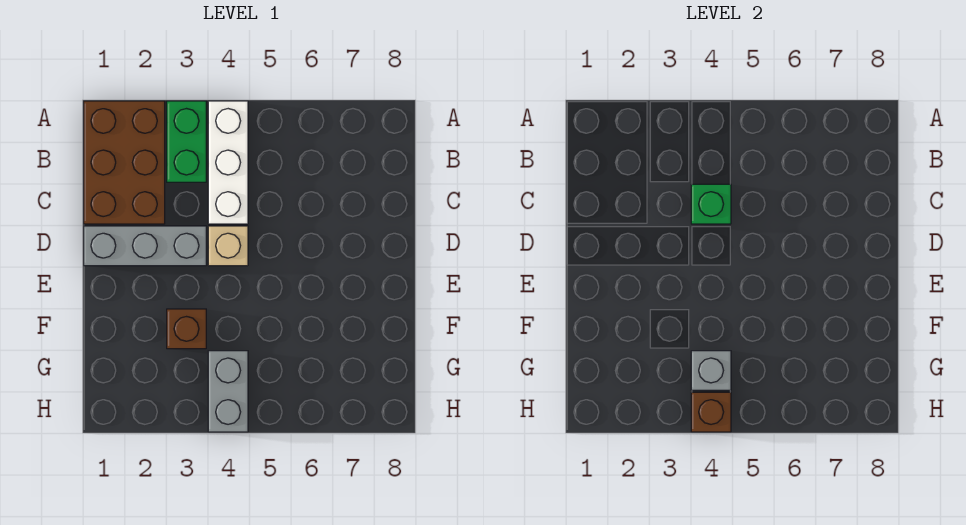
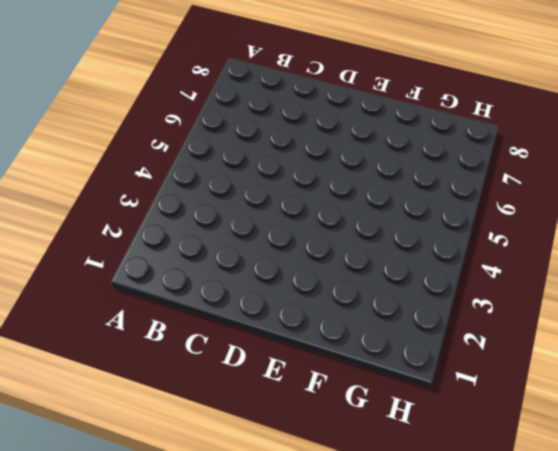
none -> brown 2x3 brick [84,101,165,224]
none -> green 1x2 brick [167,101,206,182]

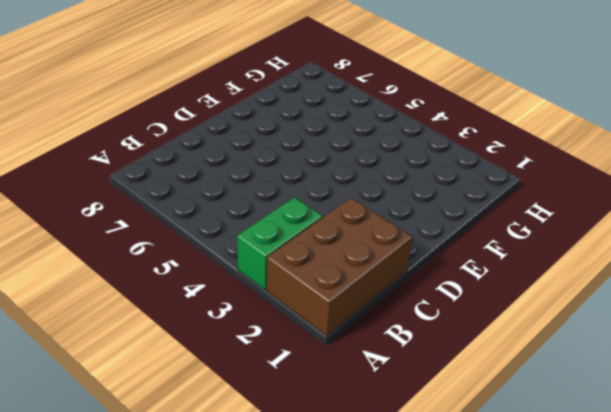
none -> white 1x3 brick [208,101,248,224]
none -> grey 1x3 brick [84,226,206,266]

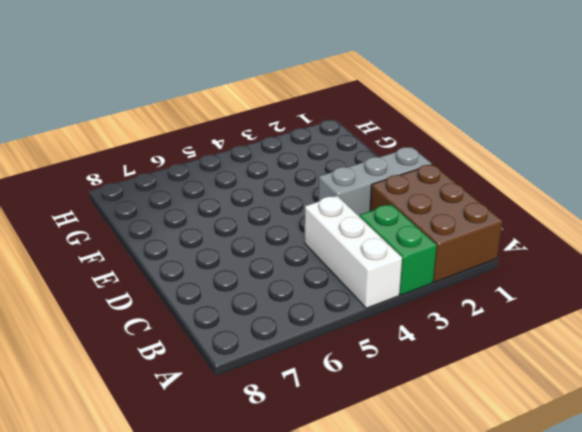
none -> tan 1x1 brick [208,226,248,266]
none -> brown 1x1 brick [167,309,206,349]

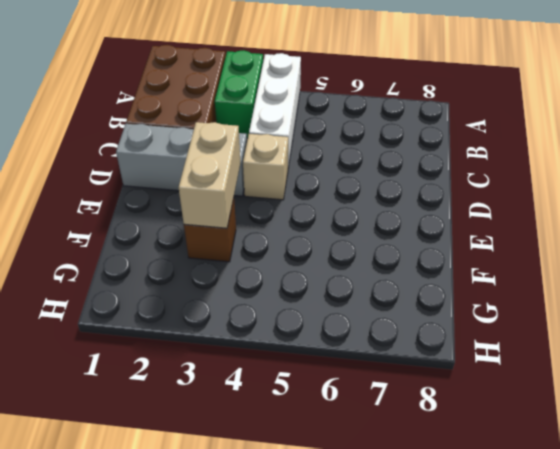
tan 1x2 brick [178,122,240,228] -> none
none -> grey 1x2 brick [208,351,248,432]
none -> green 1x1 brick [691,184,731,224]

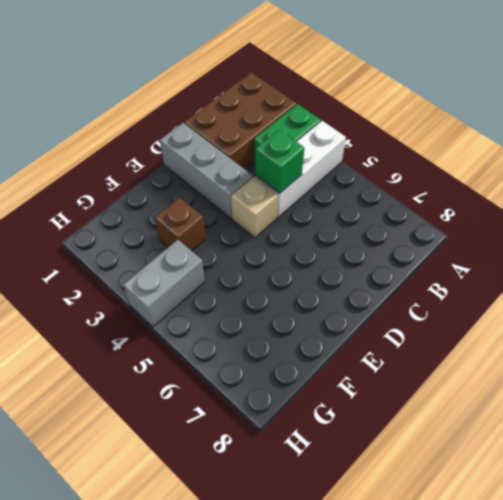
none -> grey 1x1 brick [691,351,731,390]
none -> brown 1x1 brick [691,392,731,432]

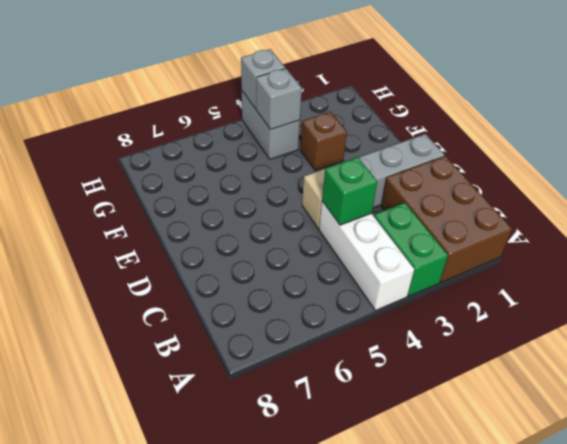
grey 1x1 brick [241,49,285,109] -> brown 1x1 brick [691,392,731,432]

